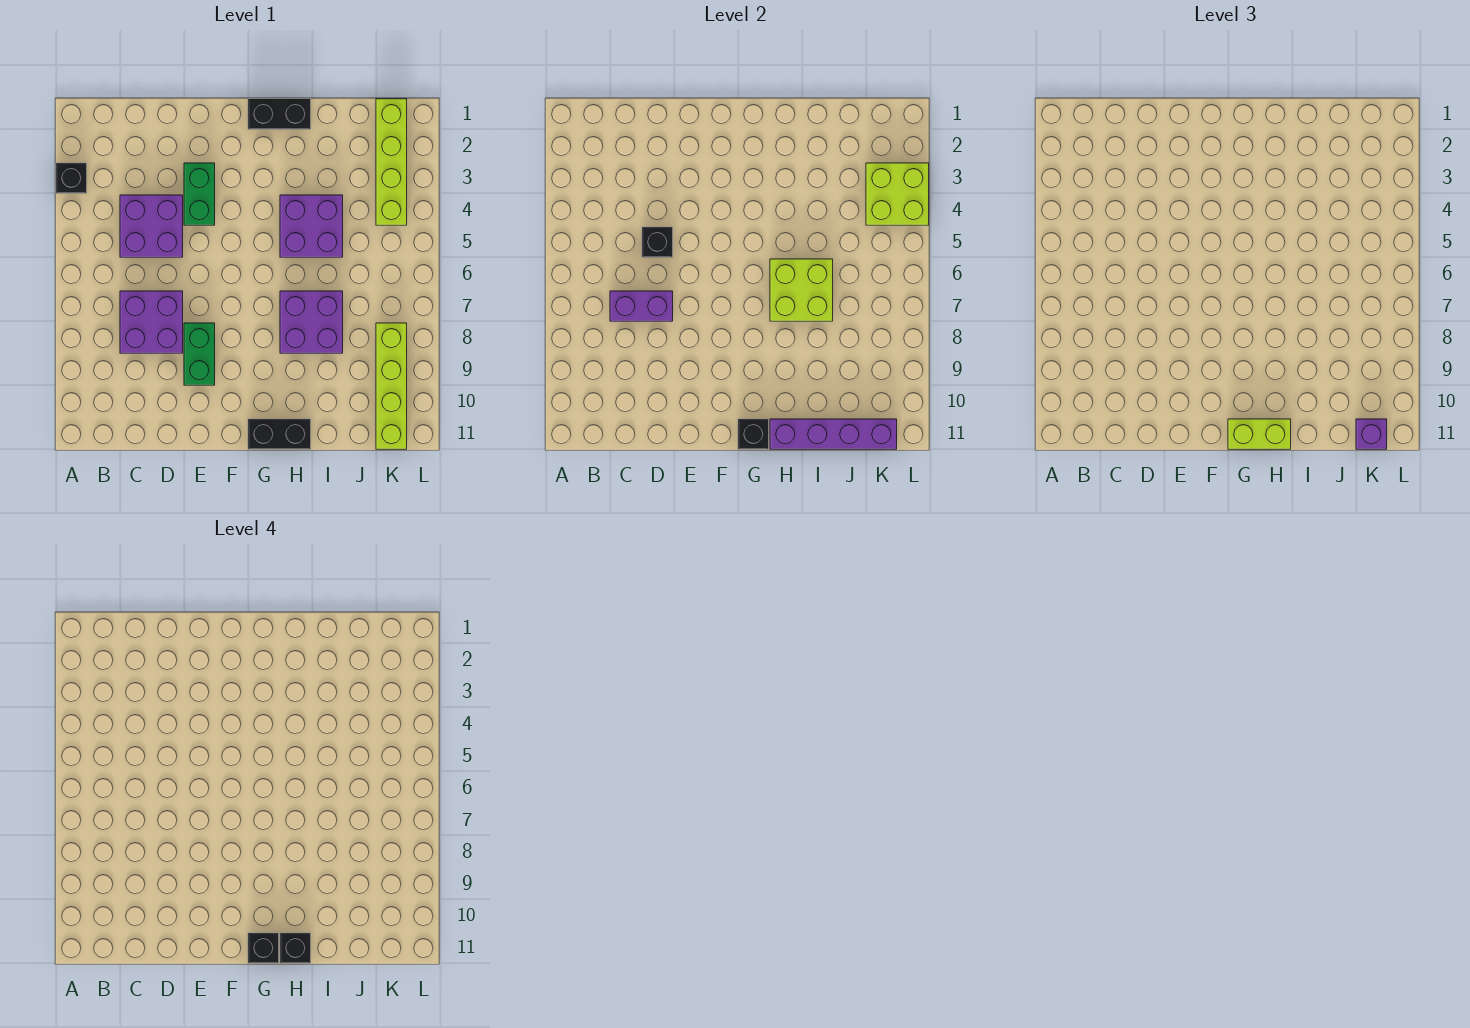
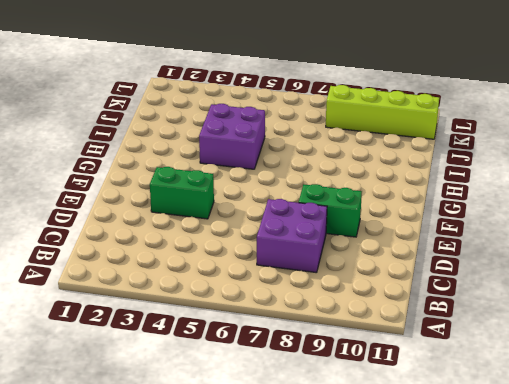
none -> black 1x1 brick [56,163,87,193]
none -> purple 2x2 brick [120,195,183,257]
none -> black 1x2 brick [248,99,311,129]

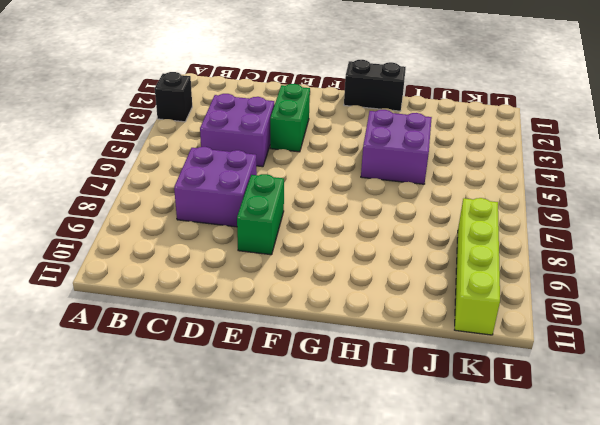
none -> black 1x2 brick [248,419,311,449]
none -> purple 2x2 brick [280,291,343,353]
none -> lime 1x4 brick [376,99,407,225]

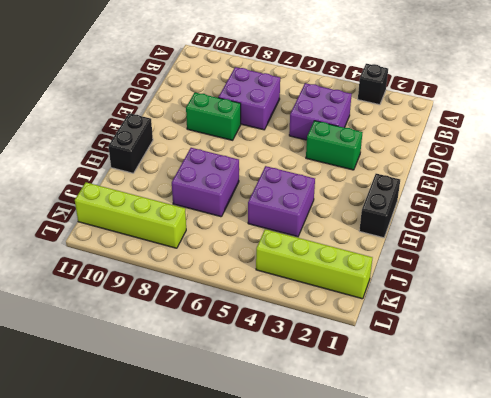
none -> purple 1x2 brick [610,291,673,321]
none -> black 1x1 brick [642,227,673,257]
none -> black 1x1 brick [738,419,769,449]

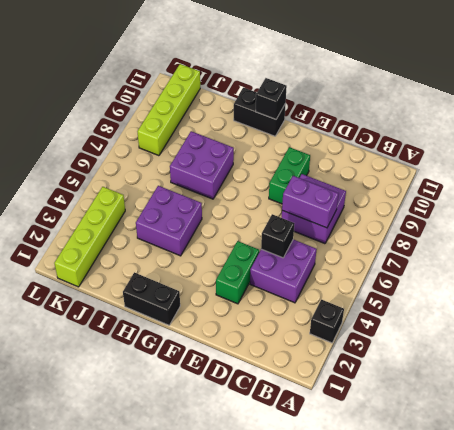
none -> lime 2x2 brick [770,259,833,321]
none -> purple 1x4 brick [770,419,897,449]
none -> lime 2x2 brick [866,163,929,225]

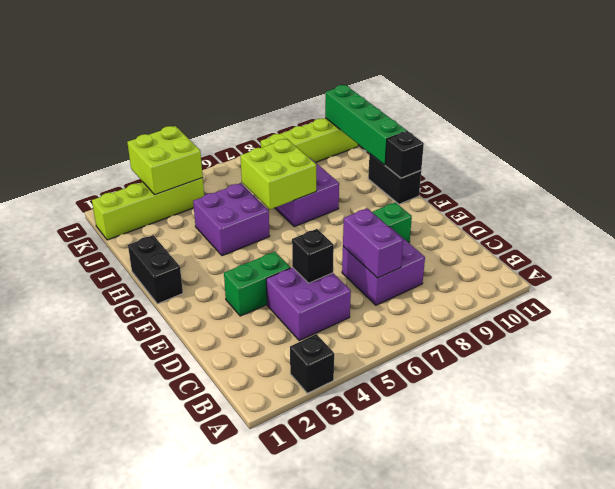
green 1x4 brick [325,85,407,165] -> purple 1x4 brick [770,419,897,449]
none -> lime 1x2 brick [1228,419,1291,449]
none -> purple 1x1 brick [1356,419,1387,449]
none -> black 1x1 brick [248,933,279,963]

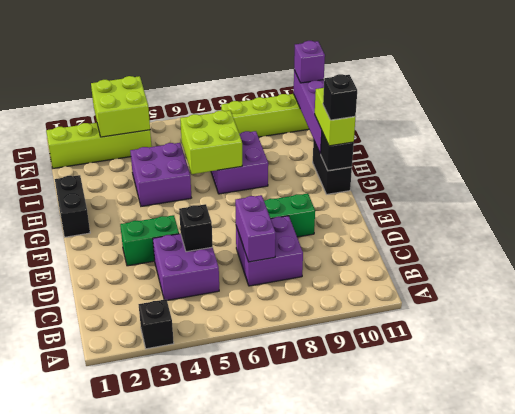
none -> black 1x1 brick [280,933,311,963]

